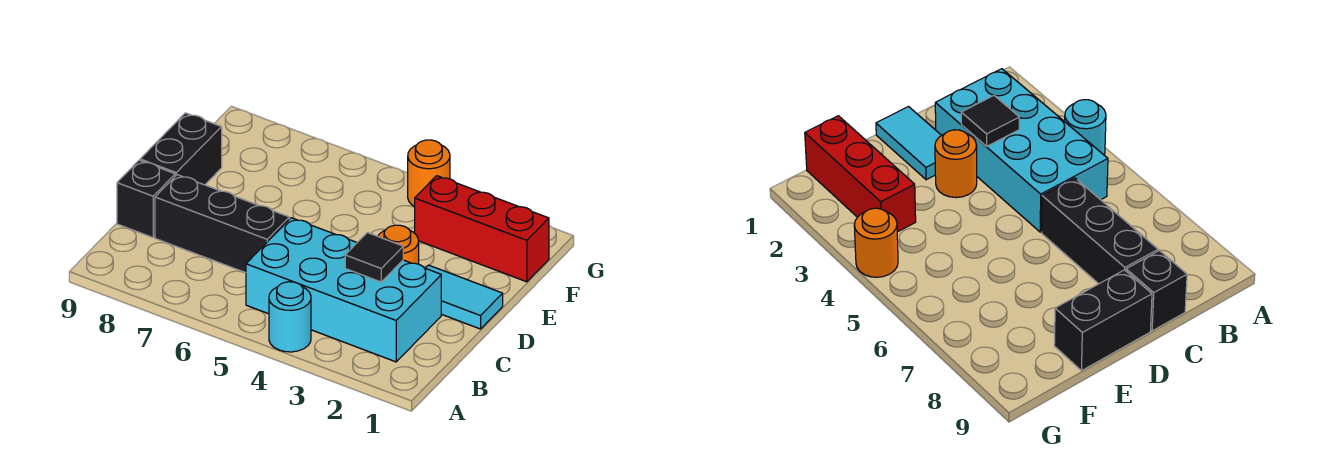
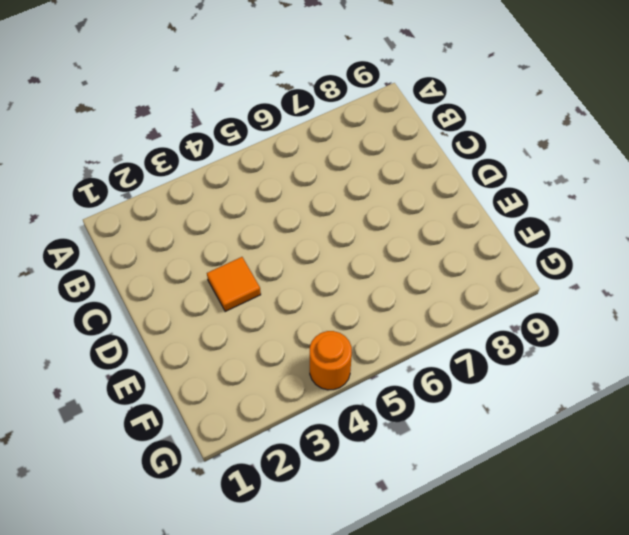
orange 1x1 tile [207,257,261,312] -> orange 1x1 round brick [378,225,419,264]
none -> cyan 1x1 round brick [269,282,311,352]
none -> cyan 2x4 brick [246,218,441,362]

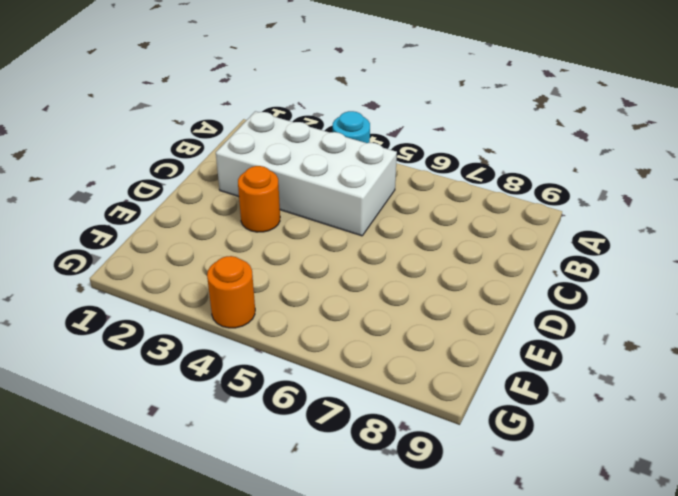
white 2x4 brick [216,111,397,236] -> cyan 2x4 brick [246,218,441,362]
none -> black 1x3 brick [155,175,289,273]
none -> black 1x1 brick [117,160,175,237]

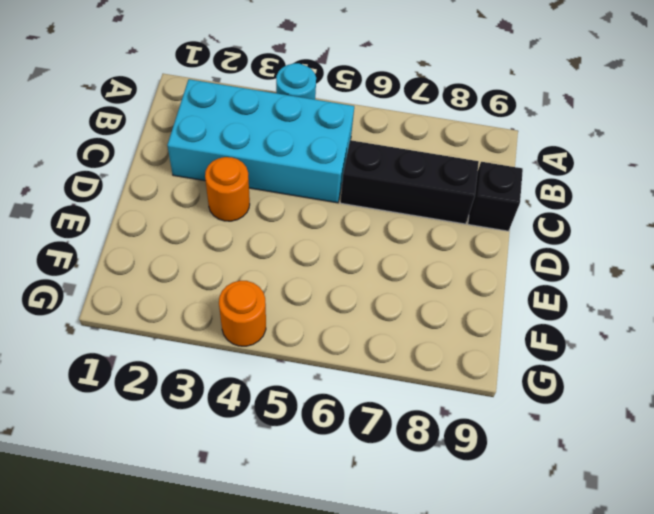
none -> cyan 1x2 tile [426,265,503,329]
none -> black 1x2 brick [140,113,222,185]

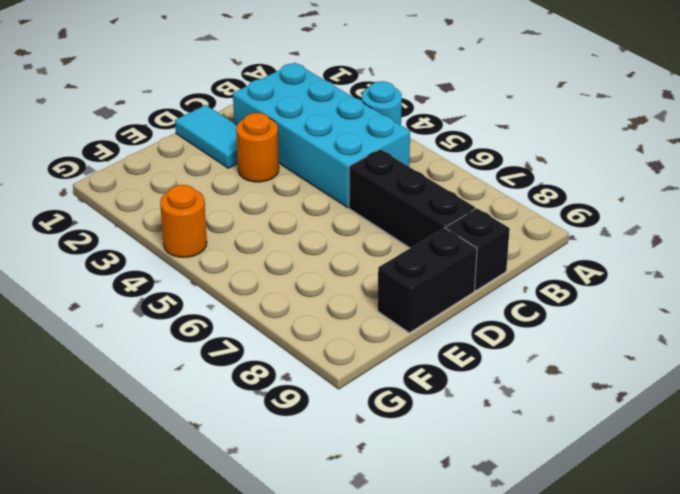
none -> red 1x3 brick [415,176,549,282]
none -> black 1x1 tile [345,233,403,282]

